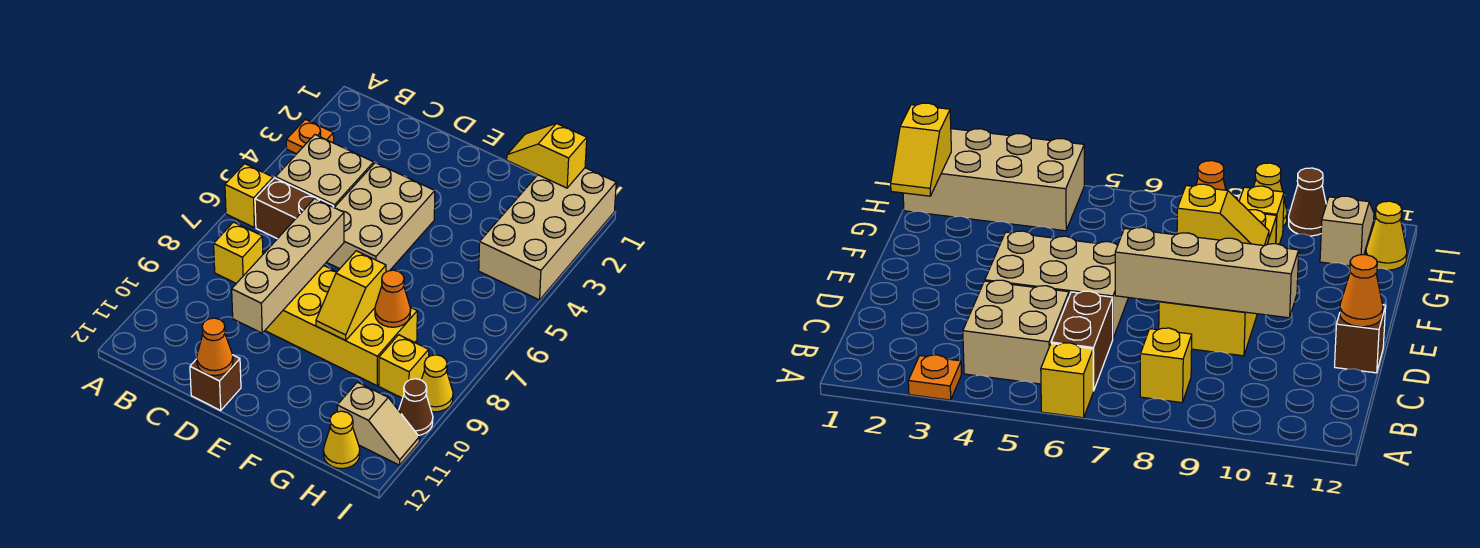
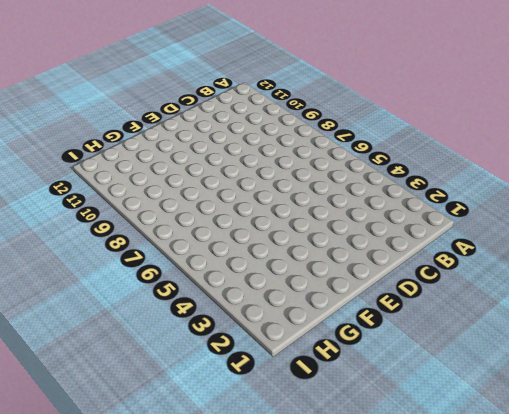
none -> orange 1x1 plate [286,119,334,154]
none -> yellow 1x1 brick [225,164,273,227]
none -> tan 2x2 brick [276,135,374,207]

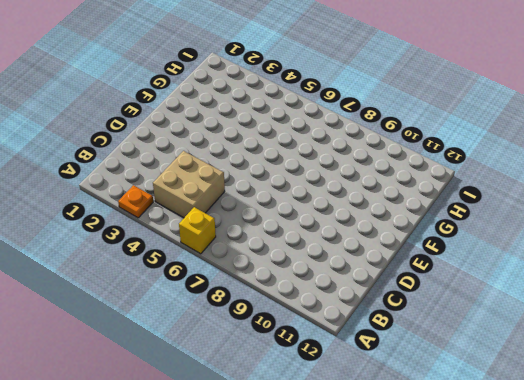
none -> brown 1x2 brick [255,178,334,239]
none -> yellow 1x1 brick [214,222,263,283]
none -> tan 2x3 brick [327,163,435,272]

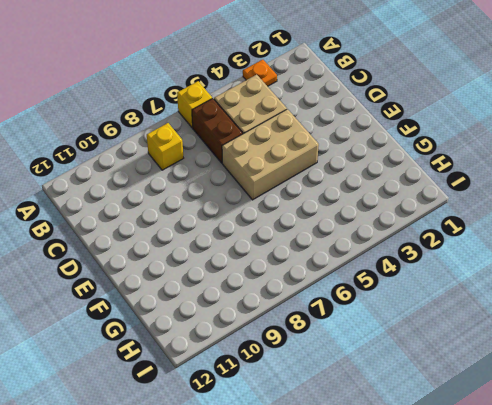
none -> yellow 2x4 brick [265,265,417,386]
none -> brown 1x1 brick [190,355,241,410]
none -> tan 2x4 brick [479,168,616,300]

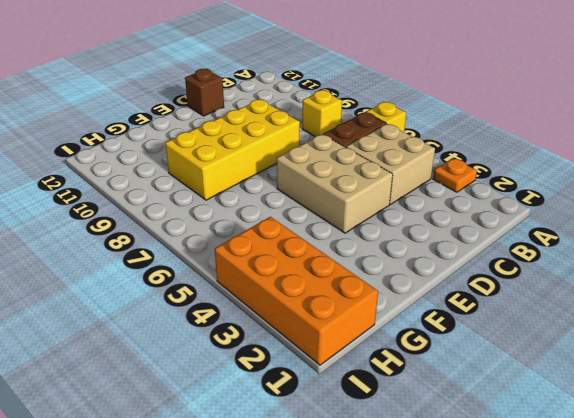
orange 2x4 brick [215,217,378,365] -> tan 2x4 brick [479,168,616,300]
none -> yellow 1x1 brick [379,335,429,398]
none -> tan 1x2 slope [337,382,419,465]
none -> yellow 1x1 cone [323,411,360,469]

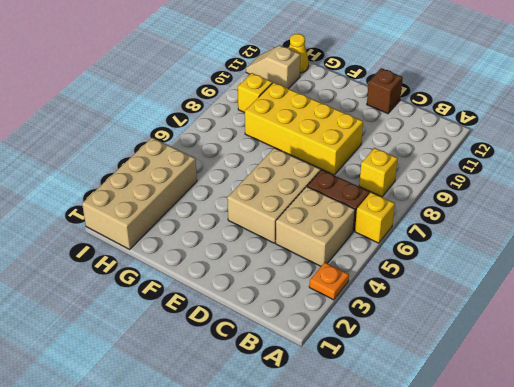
none -> yellow 1x1 cone [421,355,453,412]
none -> brown 1x1 cone [399,379,433,435]
none -> tan 1x4 brick [232,199,344,333]

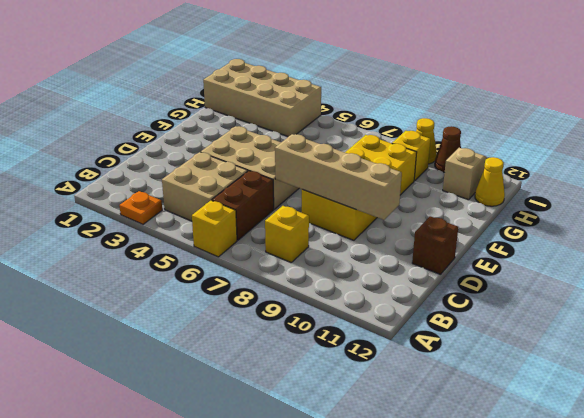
none -> orange 1x1 cone [197,318,233,376]
none -> yellow 1x2 slope [316,251,386,341]
none -> yellow 1x2 slope [507,123,587,188]

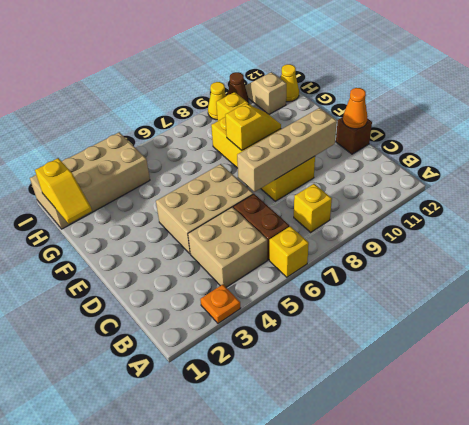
none -> orange 1x1 cone [375,270,411,327]

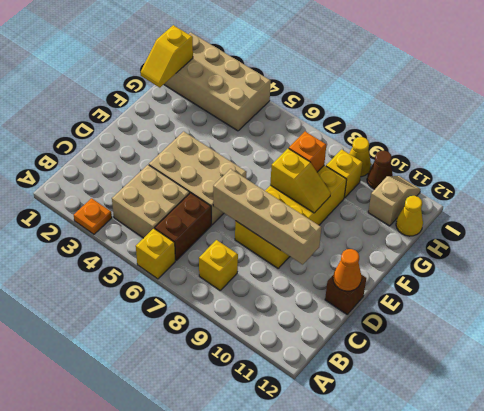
orange 1x1 brick [289,132,326,172] -> orange 1x1 cone [375,270,411,327]

